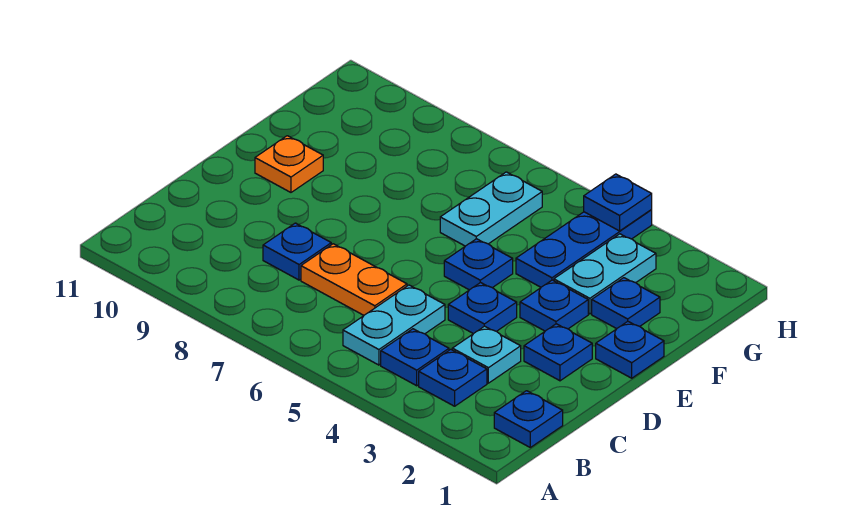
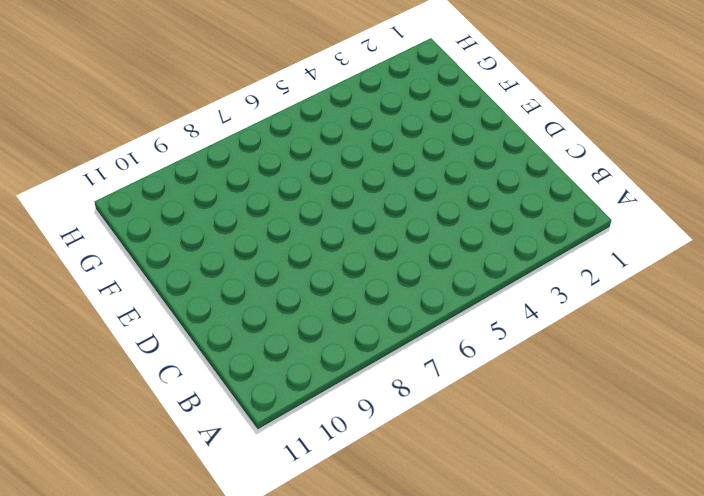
none -> blue 1x1 plate [494,391,563,447]
none -> blue 1x1 plate [419,349,487,406]
none -> blue 1x1 plate [381,329,449,386]

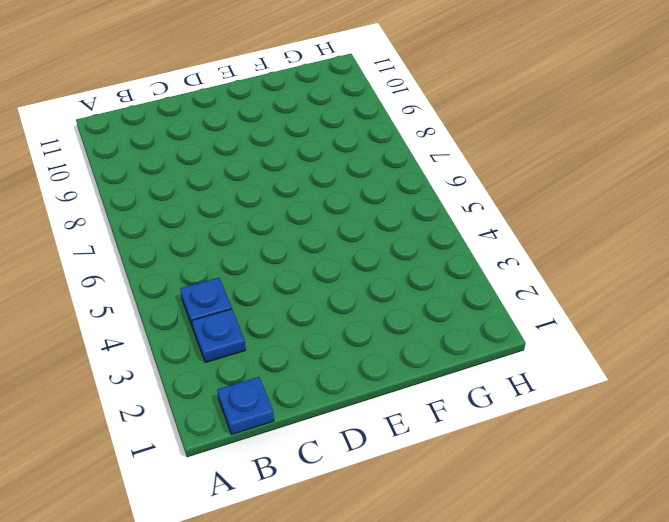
none -> cyan 1x2 plate [343,285,445,365]
none -> cyan 1x1 plate [452,326,521,383]
none -> orange 1x2 plate [301,244,407,315]

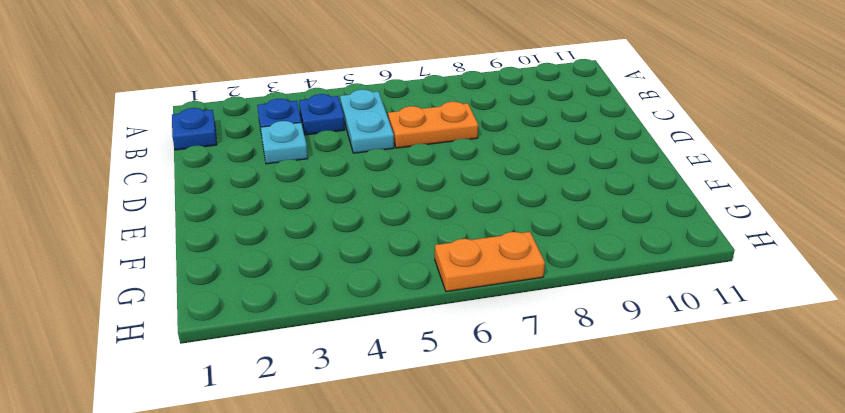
orange 1x2 plate [435,232,545,292] -> none
none -> blue 1x1 plate [263,223,331,280]
none -> blue 1x1 plate [524,324,592,381]
none -> blue 1x1 plate [448,282,517,334]

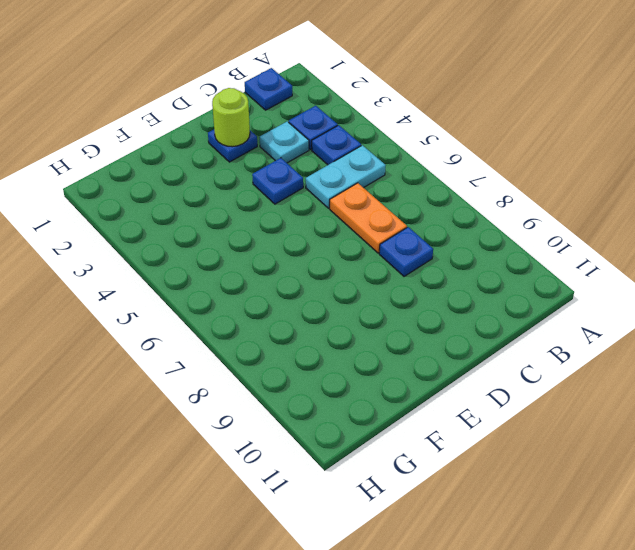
lime 1x1 round brick [212,88,250,147] -> none
none -> blue 1x1 plate [596,322,664,378]
none -> blue 1x1 plate [520,280,588,331]
none -> blue 1x1 plate [444,239,513,290]

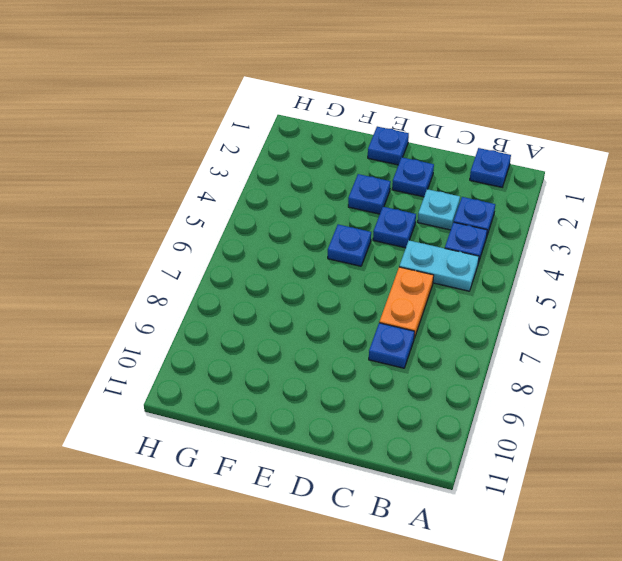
none -> orange 1x1 plate [255,136,323,192]
none -> blue 1x1 plate [592,278,660,329]
none -> cyan 1x2 plate [554,234,656,314]

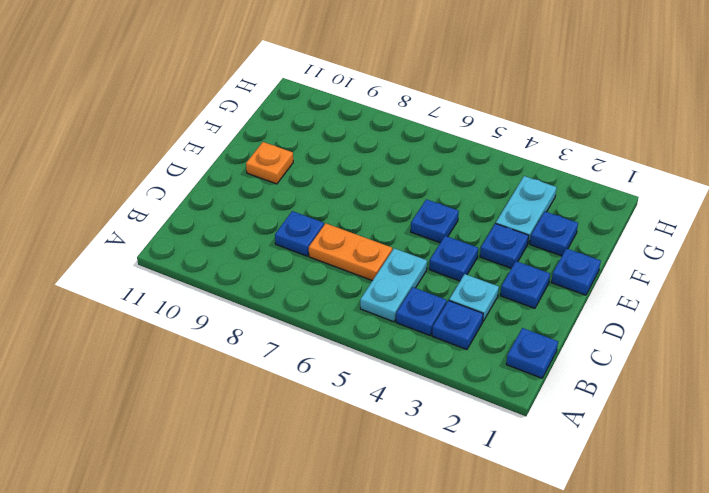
none -> blue 1x3 plate [516,209,652,287]
none -> cyan 1x2 plate [440,172,542,246]
none -> blue 1x1 plate [584,174,652,231]

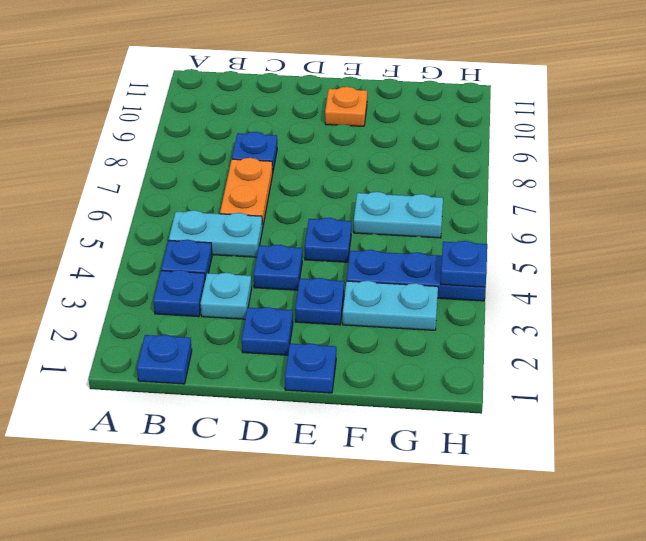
none -> blue 1x1 plate [592,278,660,329]

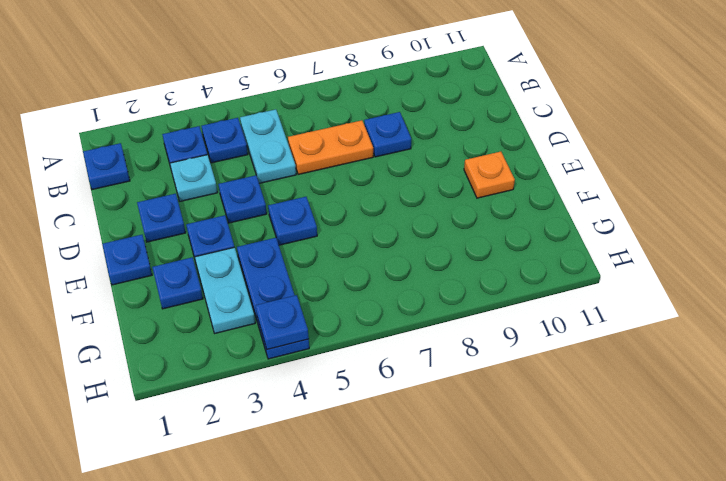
none -> cyan 1x2 plate [440,172,542,246]

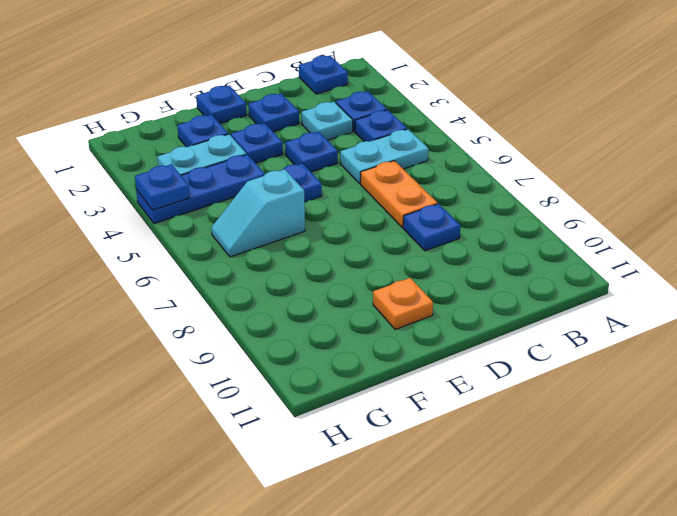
cyan 1x2 slope [211,169,305,257] -> cyan 1x2 plate [440,172,542,246]

